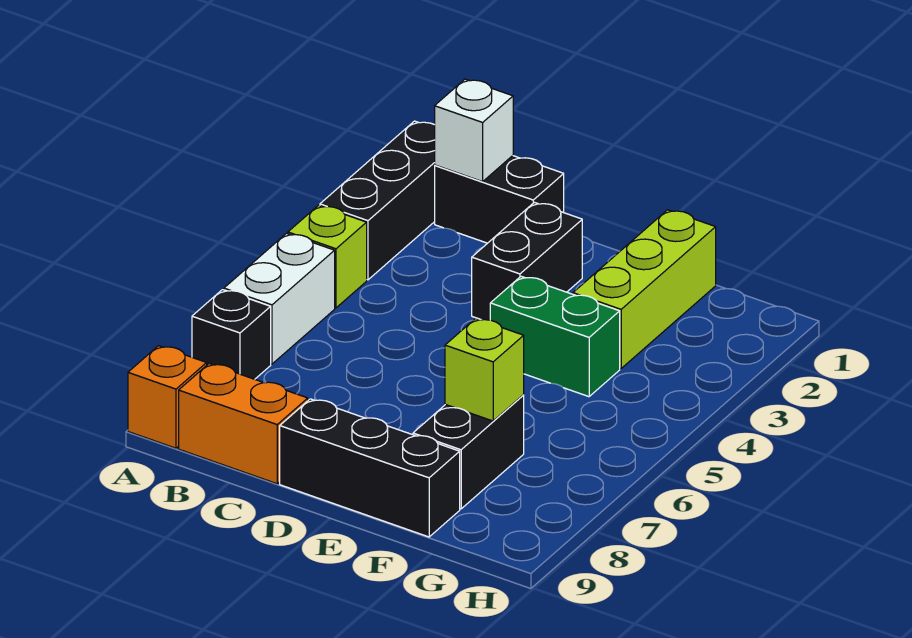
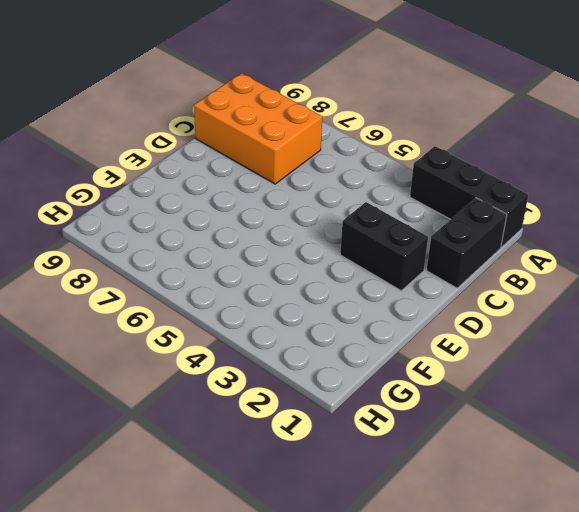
orange 2x3 brick [194,73,322,184] -> orange 1x2 brick [179,364,308,484]
none -> lime 1x1 brick [288,205,367,308]
none -> white 1x2 brick [224,233,335,364]
none -> black 1x1 brick [192,290,271,379]

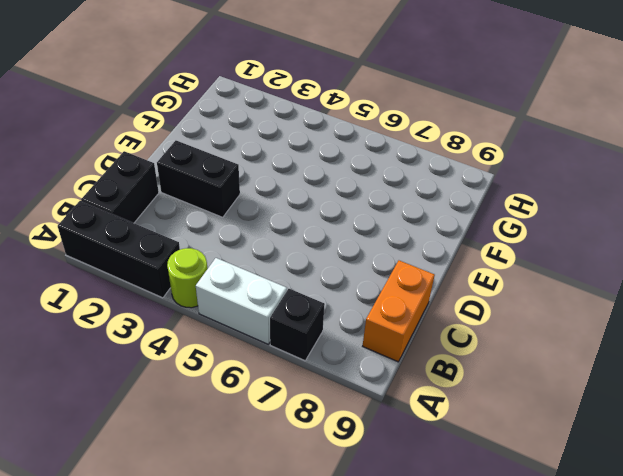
lime 1x1 round brick [167,248,208,308] -> lime 1x1 brick [288,205,367,308]
none -> orange 1x1 brick [128,346,207,448]
none -> black 1x3 brick [280,399,460,537]
none -> green 1x2 brick [490,276,620,397]

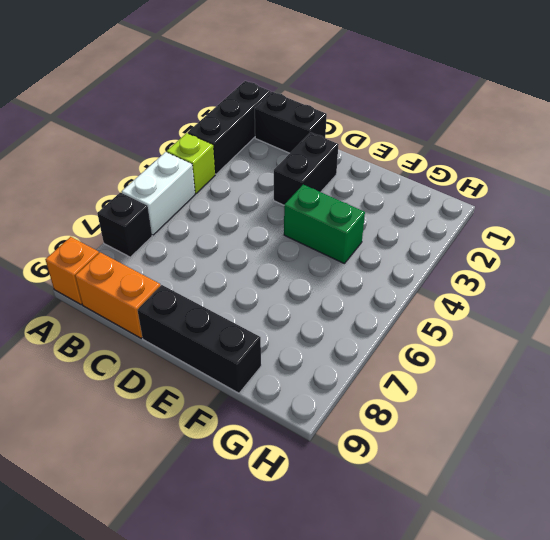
none -> lime 1x3 brick [573,210,716,368]
none -> black 1x2 brick [413,395,524,509]
none -> white 1x1 brick [435,79,513,182]

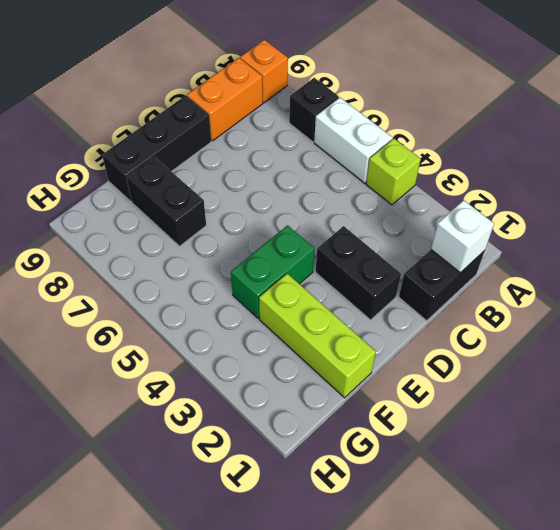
none -> black 1x3 brick [320,121,435,280]
none -> lime 1x1 brick [445,319,524,421]

